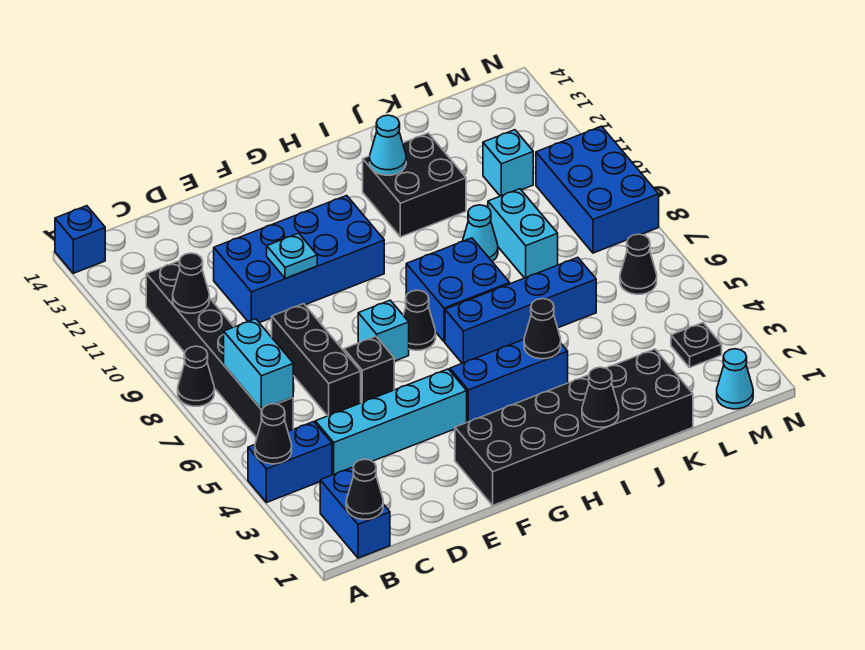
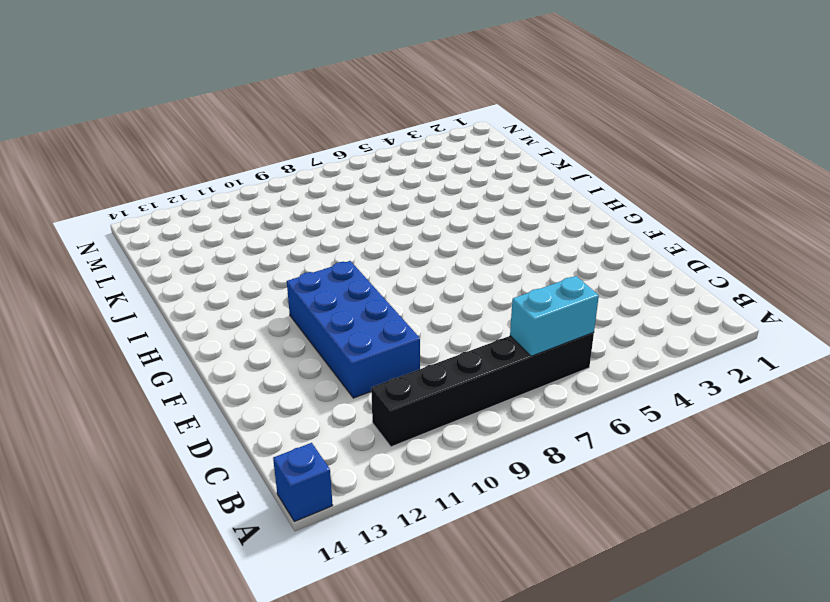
none -> blue 1x2 brick [248,422,332,503]
none -> black 1x1 cone [178,346,214,406]
none -> blue 1x2 brick [320,468,390,558]
none -> cyan 1x4 brick [315,369,467,475]

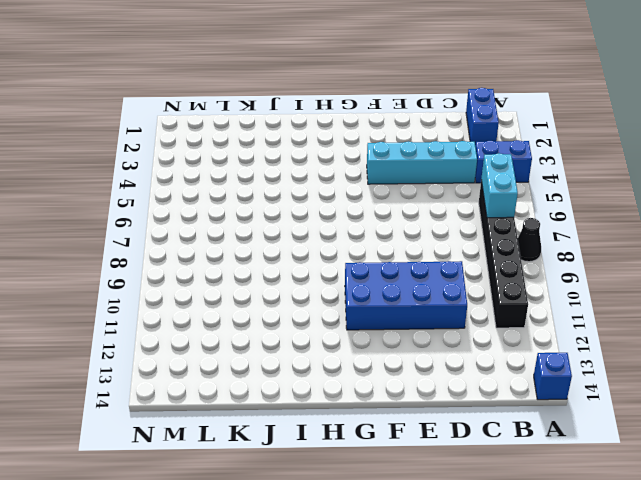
none -> black 1x3 brick [272,304,361,416]
none -> black 1x1 brick [344,336,394,403]
none -> black 2x6 brick [455,349,693,505]
none -> cyan 1x1 brick [358,300,409,361]

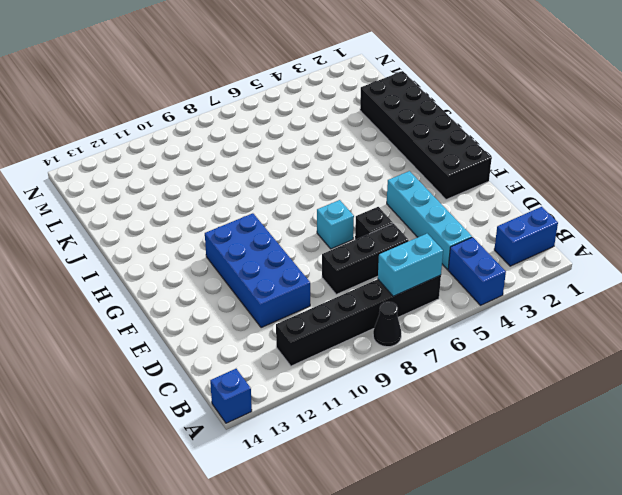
none -> blue 1x3 brick [450,339,568,422]
none -> black 1x1 cone [403,290,436,350]
none -> blue 1x4 brick [445,257,596,363]
none -> blue 2x2 brick [406,238,510,342]

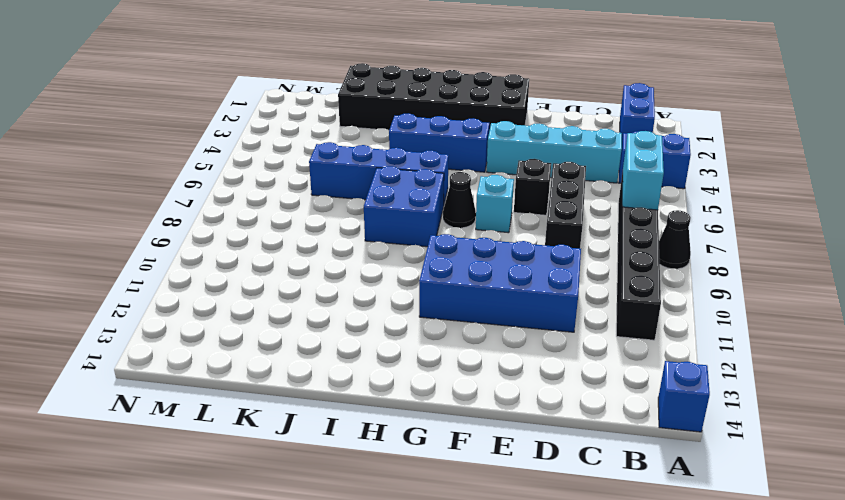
none -> black 2x2 brick [363,133,466,237]
none -> cyan 1x1 cone [463,205,498,261]
none -> cyan 1x2 brick [488,189,558,278]
none -> cyan 1x1 brick [483,130,533,196]

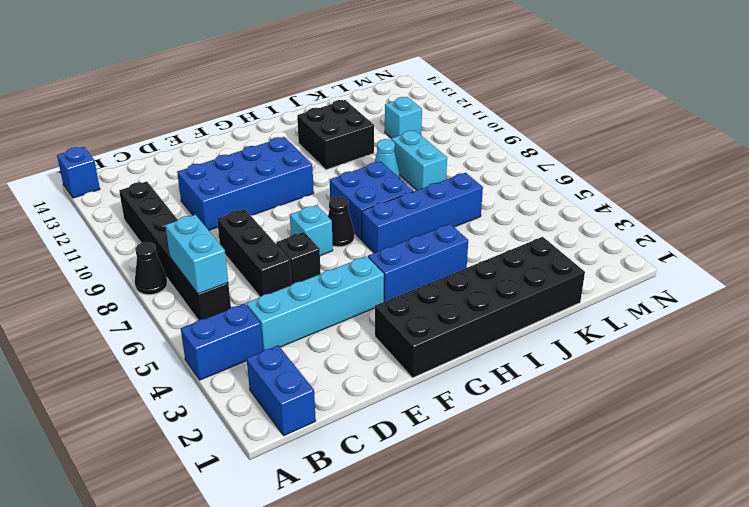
none -> cyan 1x1 cone [717,349,753,409]
none -> black 1x1 plate [671,323,722,367]
none -> black 1x1 cone [620,234,657,294]
none -> blue 2x3 brick [536,126,659,253]

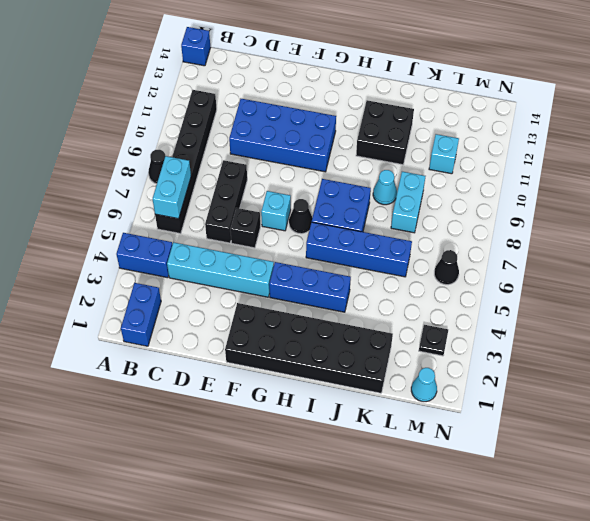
none -> blue 2x3 brick [536,126,659,253]
none -> black 1x1 cone [255,404,292,464]
none -> black 1x1 cone [346,459,383,520]
none -> black 1x1 cone [173,253,209,313]

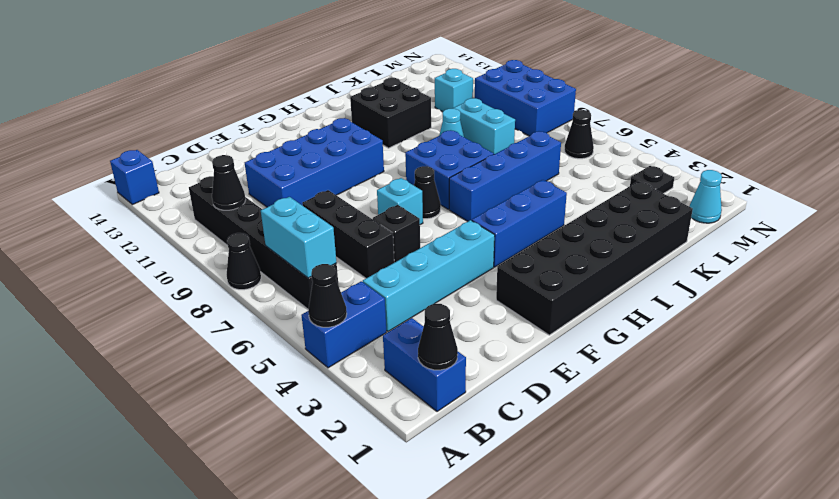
none -> cyan 1x1 plate [267,233,317,279]
none -> black 1x1 cone [582,367,619,427]
none -> black 1x1 cone [524,299,561,359]
none -> cyan 1x1 cone [370,115,406,175]

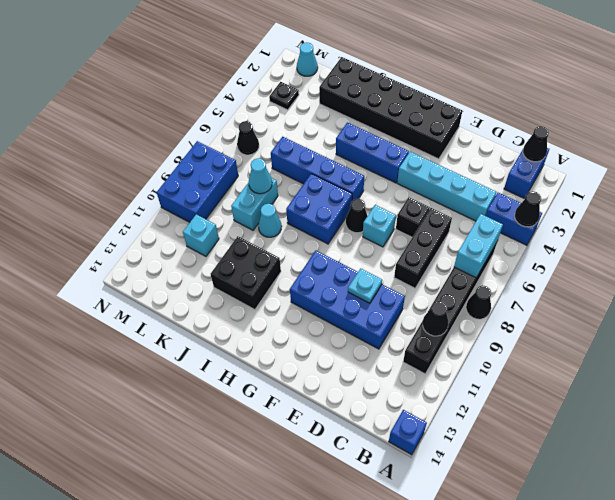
cyan 1x1 cone [249,158,272,194] -> cyan 1x1 cone moved to [370,115,406,175]
none -> black 1x1 cone [582,367,619,427]
none -> black 1x1 cone [524,299,561,359]

